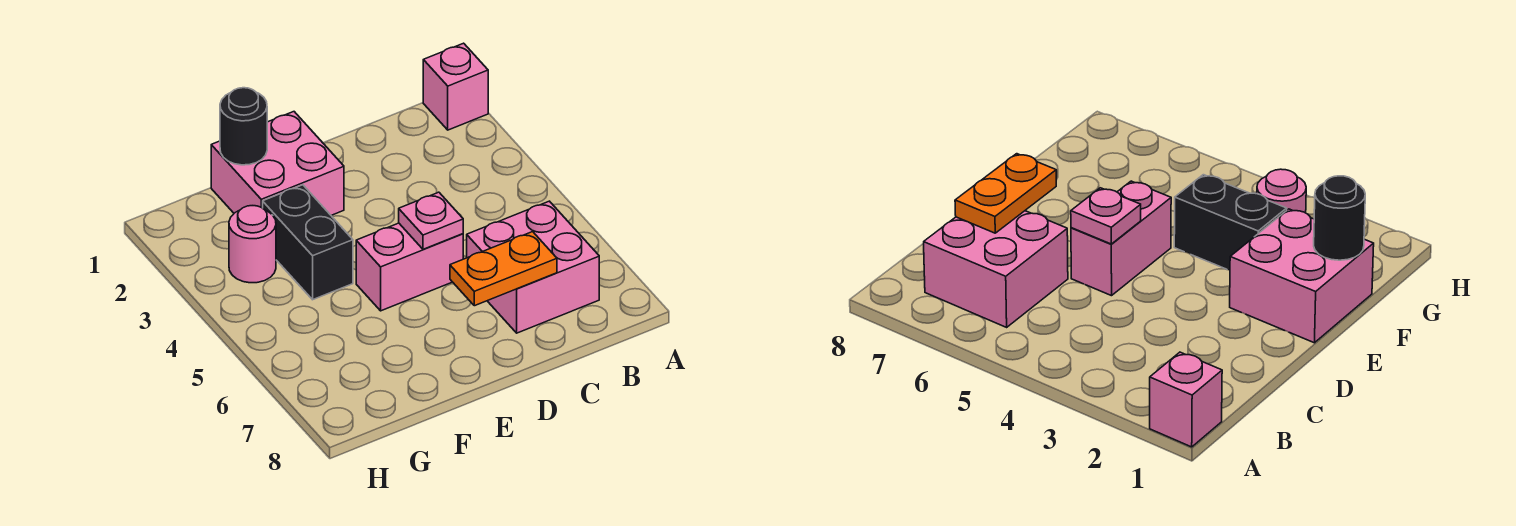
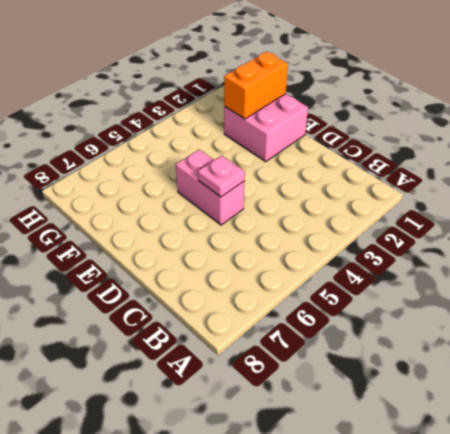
orange 1x2 brick [224,52,288,119] -> black 1x1 round brick [220,88,267,165]
none -> pink 1x1 brick [423,43,488,130]
none -> pink 2x2 brick [467,201,599,333]

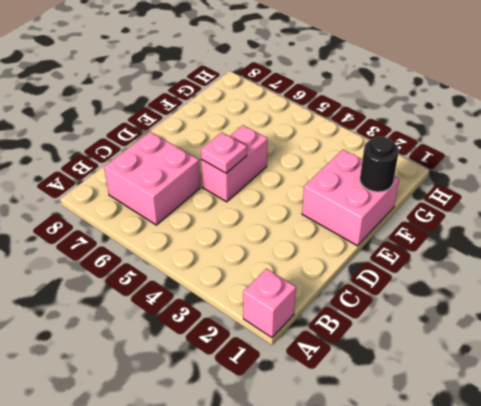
none -> black 1x2 brick [263,185,353,300]
none -> pink 1x1 round brick [229,206,276,283]

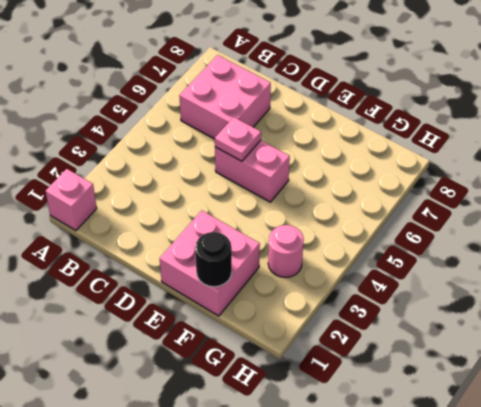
none -> black 1x2 brick [263,185,353,300]
none -> orange 1x2 plate [450,232,557,306]

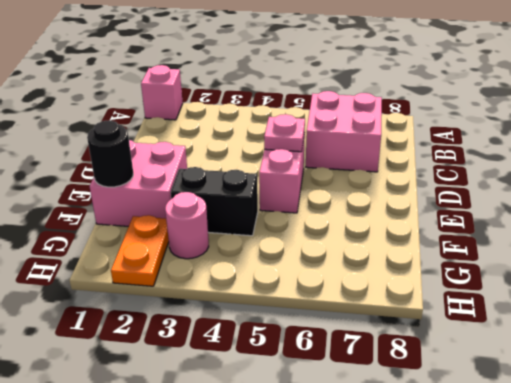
orange 1x2 plate [111,215,169,286] -> orange 1x2 plate moved to [450,232,557,306]

